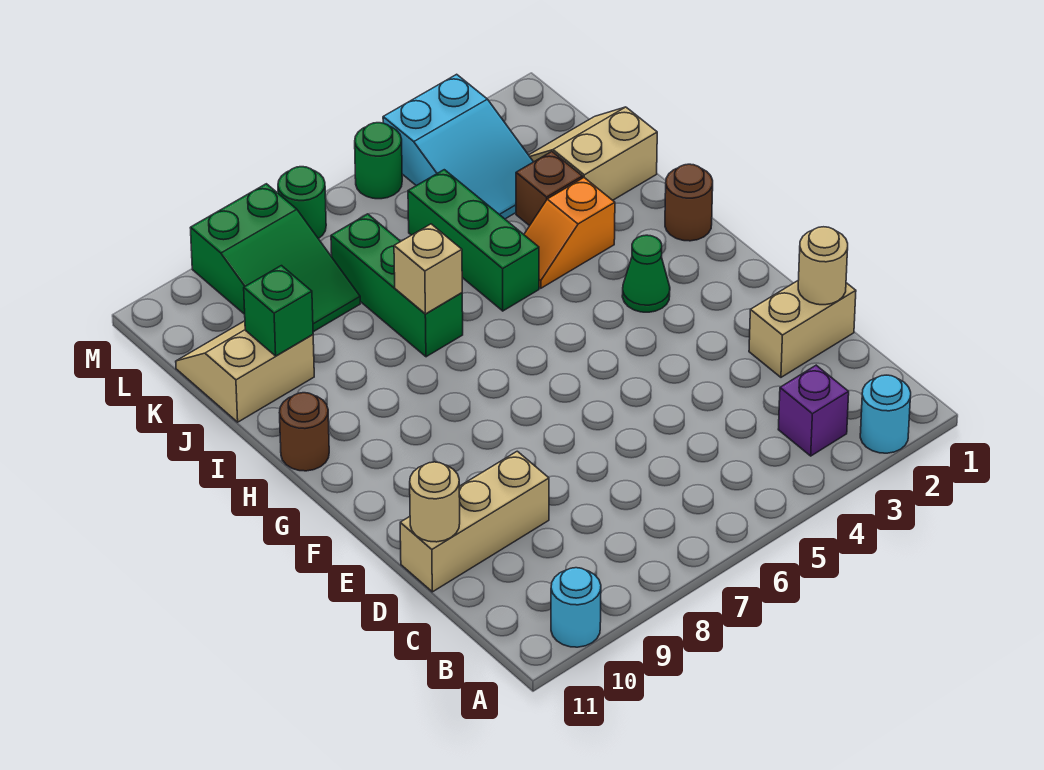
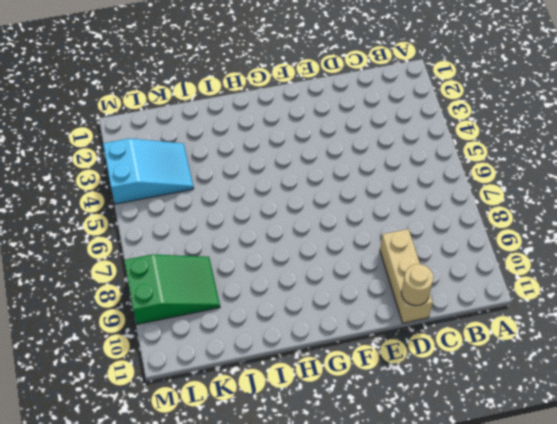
none -> cyan 1x1 round brick [860,375,911,453]
none -> cyan 1x1 round brick [551,568,601,647]
none -> purple 1x1 brick [778,365,849,456]

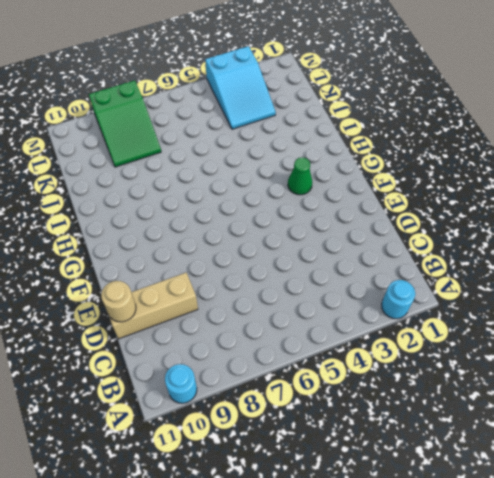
none -> purple 1x1 brick [778,365,849,456]
none -> tan 1x2 brick [749,281,856,377]
none -> brown 1x1 round brick [665,164,713,241]

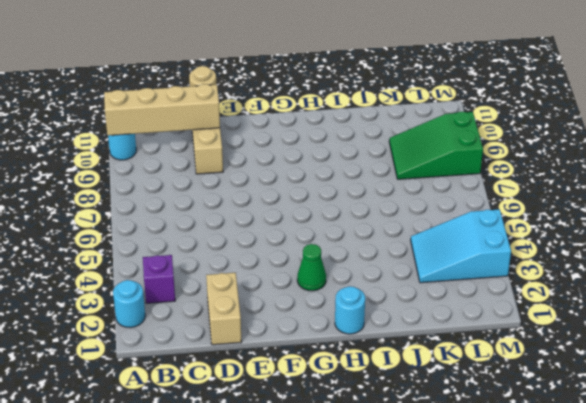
tan 1x4 brick [104,84,220,136] -> none
cyan 1x1 round brick [335,286,365,334] -> brown 1x1 round brick [665,164,713,241]
none -> brown 1x1 round brick [279,393,329,471]
none -> orange 1x2 slope [524,178,615,288]
none -> green 1x3 brick [408,170,539,311]

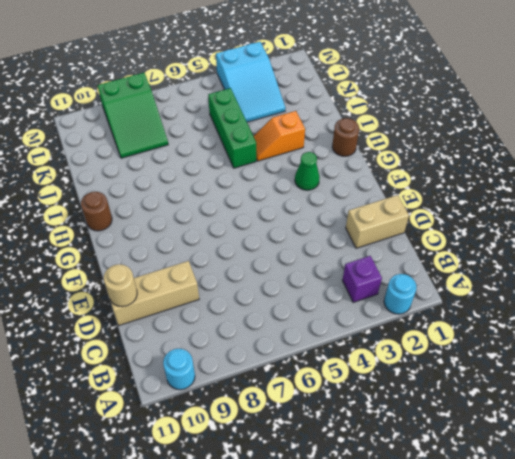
none -> green 1x3 brick [331,214,463,357]
none -> tan 2x2 slope [529,107,657,200]
none -> brown 1x1 brick [516,152,583,226]

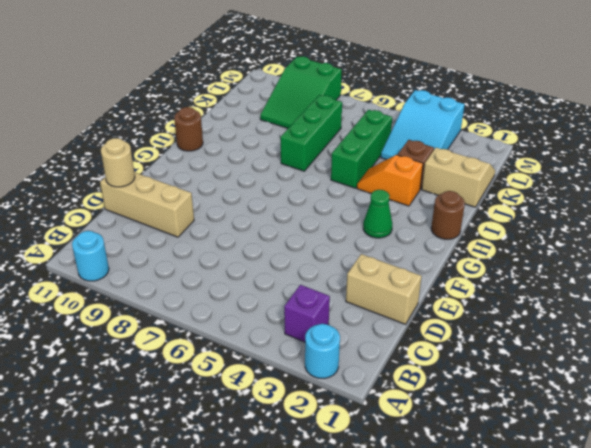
none -> tan 2x2 slope [176,321,314,422]
none -> green 1x1 round brick [355,123,402,199]
none -> green 1x1 round brick [278,167,326,239]

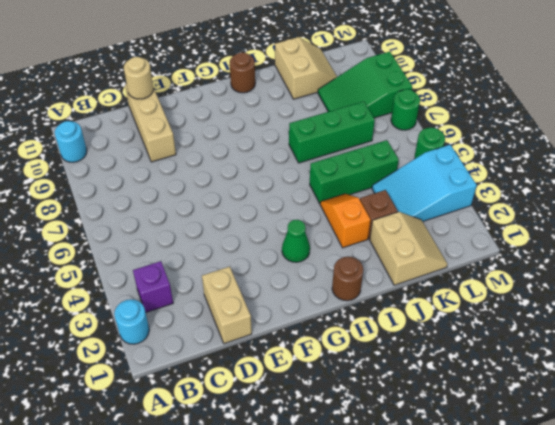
none -> tan 1x1 round brick [798,227,848,305]
none -> tan 1x1 brick [394,224,462,314]
none -> green 1x1 brick [244,266,313,356]

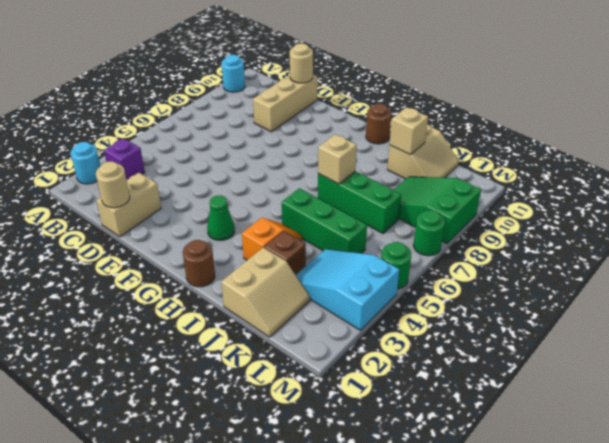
tan 1x1 brick [390,107,428,155] -> green 1x1 brick [244,266,313,356]

